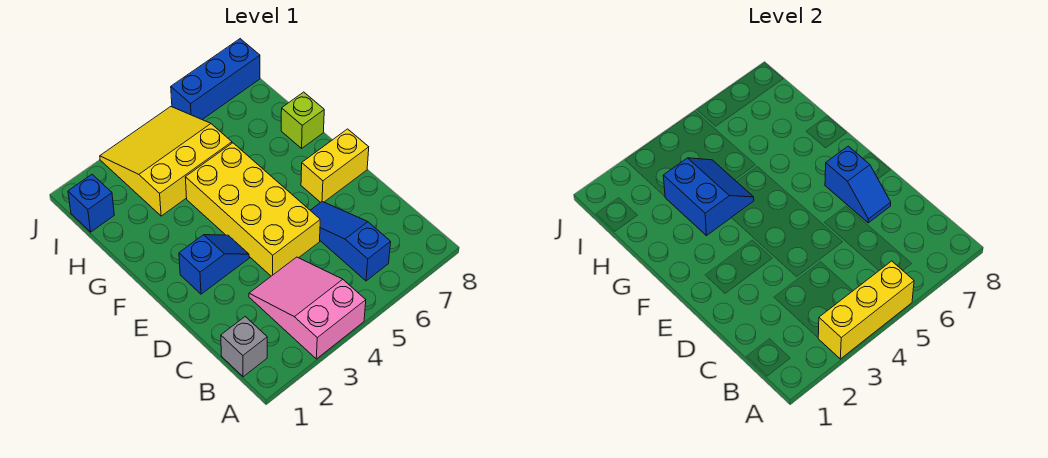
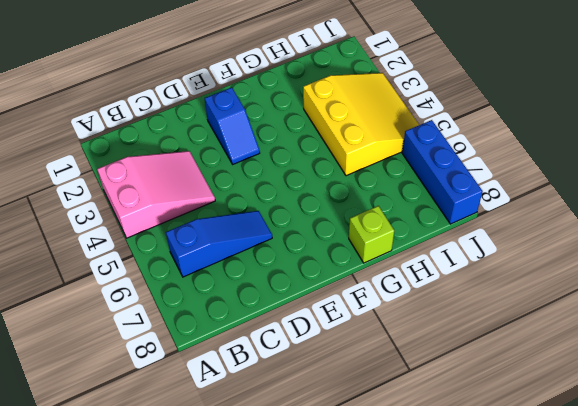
none -> grey 1x1 brick [221,317,267,377]
none -> yellow 2x4 brick [185,143,320,276]
none -> yellow 1x2 brick [301,129,369,202]

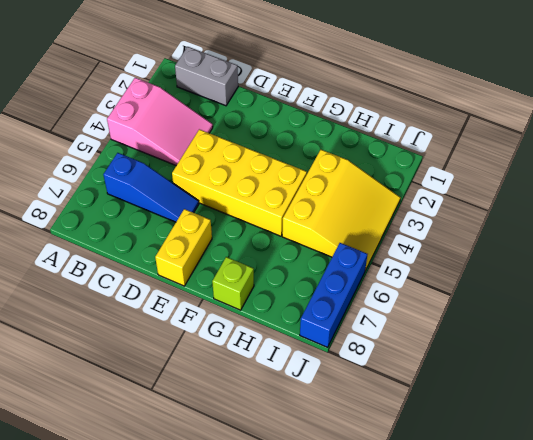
grey 1x2 brick [175,47,238,106] -> grey 1x1 brick [221,317,267,377]
none -> blue 1x2 slope [179,235,249,294]
none -> blue 1x1 brick [68,174,114,232]
none -> yellow 1x3 brick [818,261,914,359]

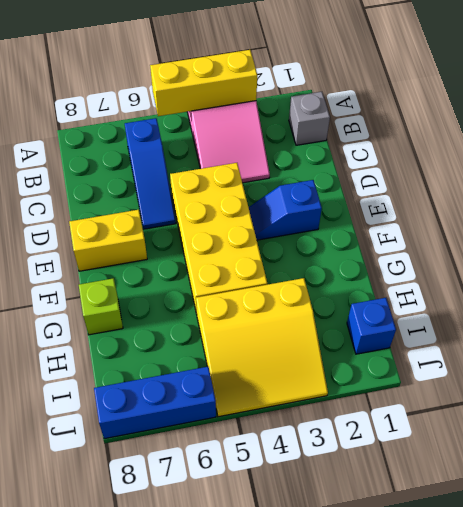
none -> blue 1x2 slope [825,146,891,223]
none -> blue 2x2 slope [663,158,754,236]

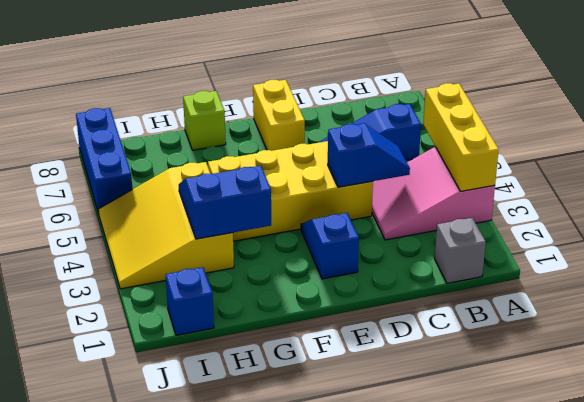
blue 1x2 slope [328,123,410,187] -> blue 1x2 slope moved to [825,146,891,223]

